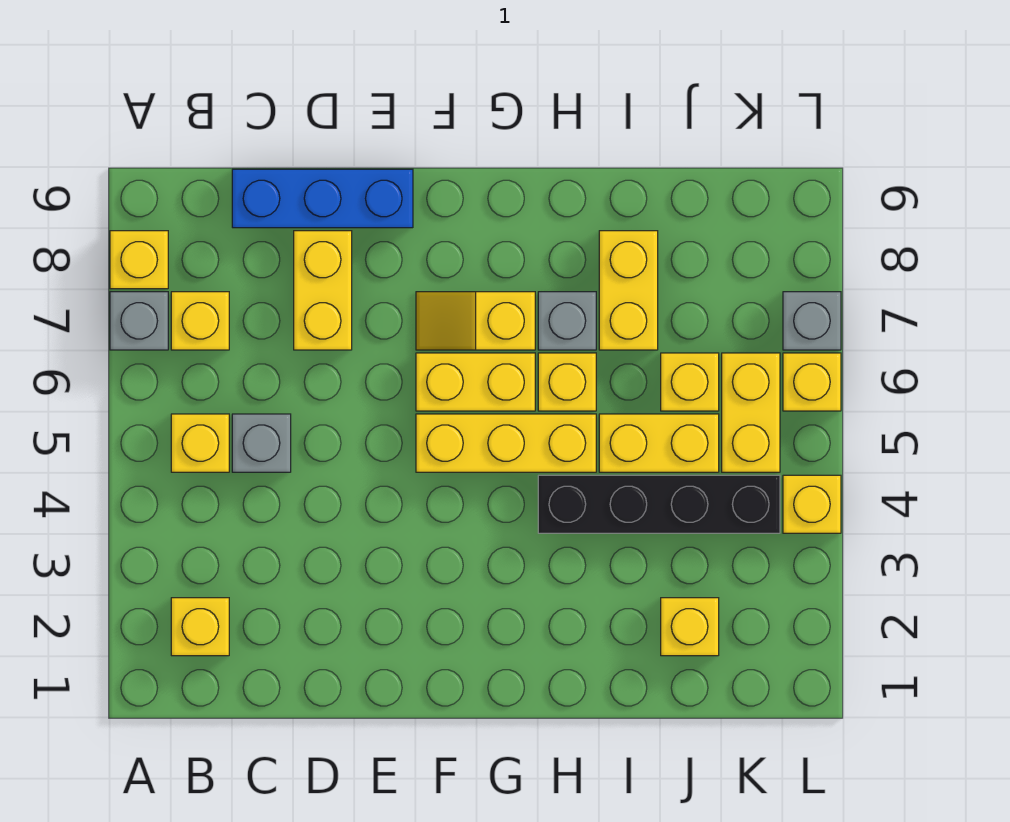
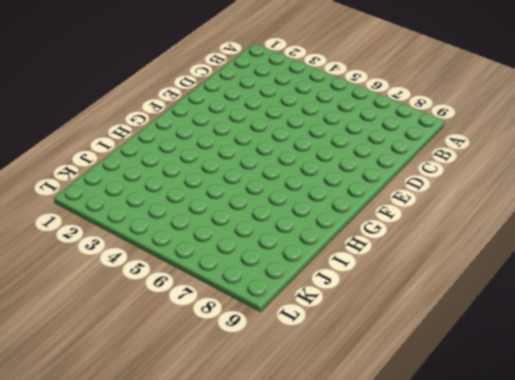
none -> grey 1x1 brick [110,292,168,350]
none -> yellow 1x1 brick [110,231,168,289]
none -> yellow 1x1 brick [171,598,229,656]

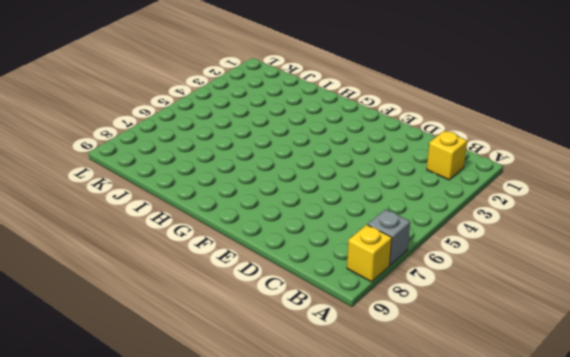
none -> yellow 1x1 brick [171,414,229,472]
none -> yellow 1x1 brick [171,292,229,350]
none -> grey 1x1 brick [232,414,291,472]

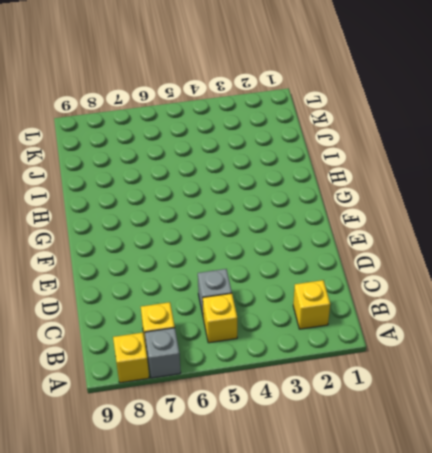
none -> blue 1x3 brick [232,169,413,228]
none -> yellow 1x2 brick [294,231,352,350]
none -> yellow 1x3 brick [416,414,596,472]

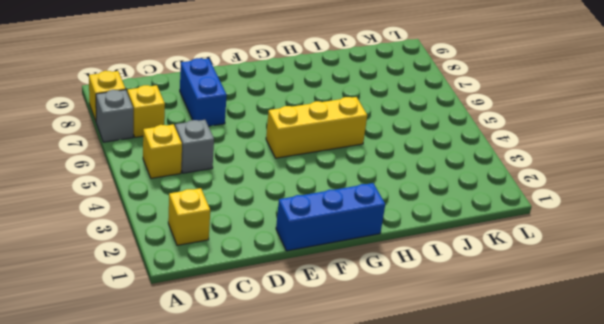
blue 1x2 brick [180,58,227,126] -> yellow 1x2 brick [294,231,352,350]
blue 1x3 brick [276,183,385,251] -> blue 1x3 brick moved to [232,169,413,228]
none -> yellow 1x2 brick [416,353,535,411]
none -> yellow 1x2 slope [416,292,535,350]
none -> black 1x4 brick [538,475,780,533]

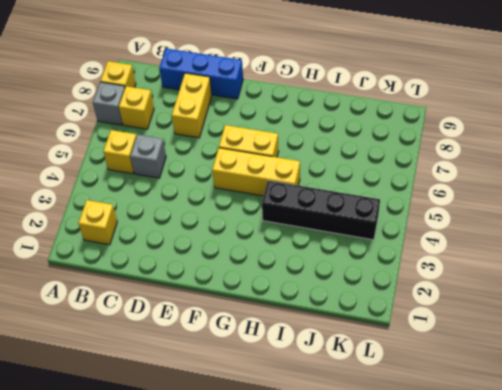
none -> yellow 1x2 slope [416,292,535,350]
none -> yellow 1x1 brick [538,353,596,411]
none -> grey 1x1 brick [538,292,596,350]

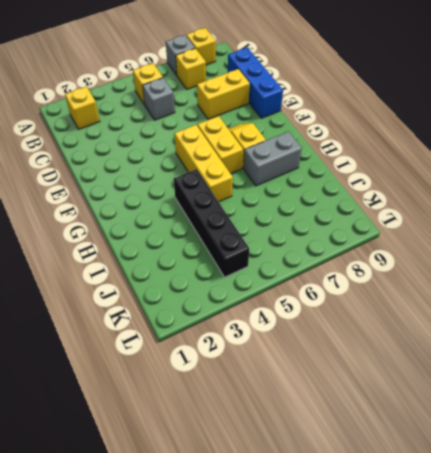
grey 1x2 brick [244,132,302,186] -> grey 1x1 brick [538,292,596,350]
none -> yellow 1x1 brick [538,353,596,411]
none -> yellow 1x2 brick [599,414,719,472]
none -> yellow 1x2 brick [599,231,658,350]

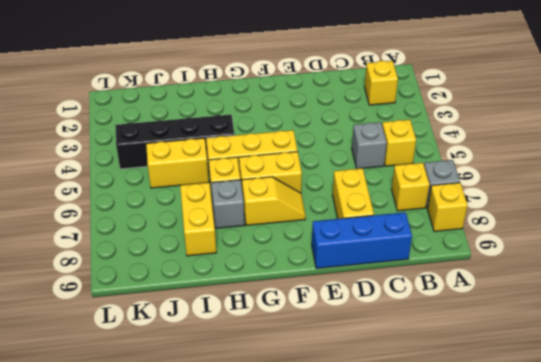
none -> yellow 1x1 brick [661,598,719,656]
none -> yellow 1x1 brick [661,353,719,411]
none -> yellow 1x2 brick [722,353,780,472]

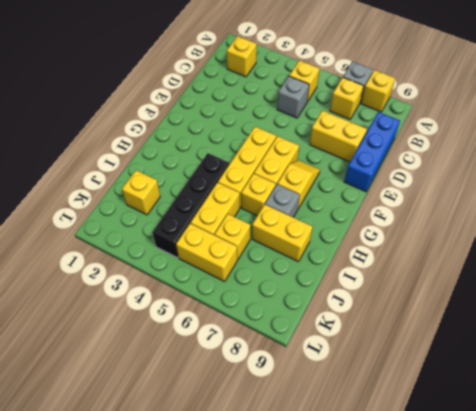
none -> yellow 1x1 brick [783,475,841,533]
none -> yellow 1x1 brick [783,353,841,411]
none -> grey 1x1 brick [783,292,841,350]

